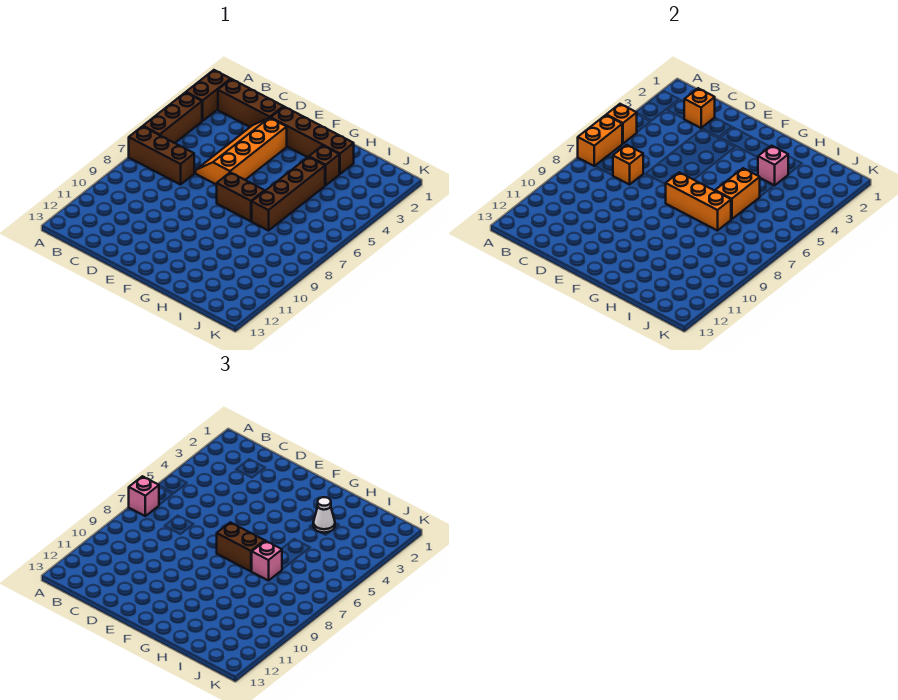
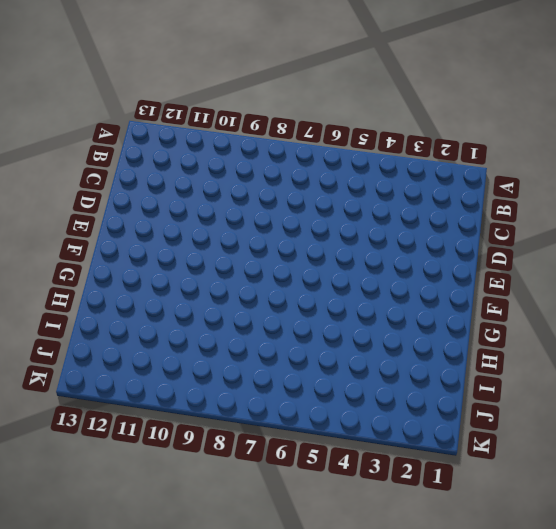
none -> brown 1x2 brick [186,70,231,121]
none -> brown 1x3 brick [143,92,202,143]
none -> brown 1x3 brick [129,126,194,185]

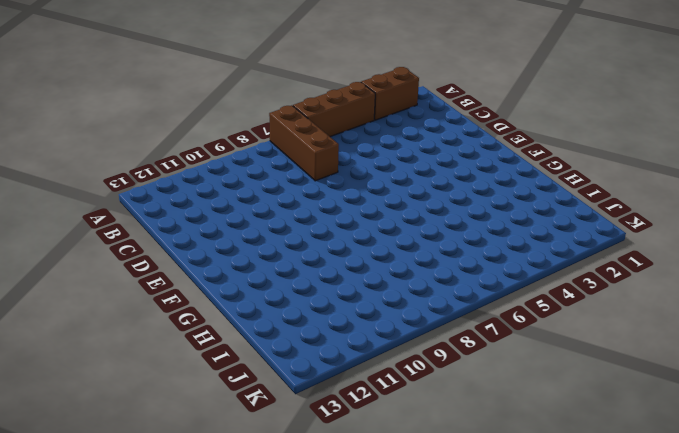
none -> brown 1x3 brick [218,79,283,127]
none -> orange 2x4 slope [196,118,287,185]
none -> brown 1x4 brick [271,107,354,174]

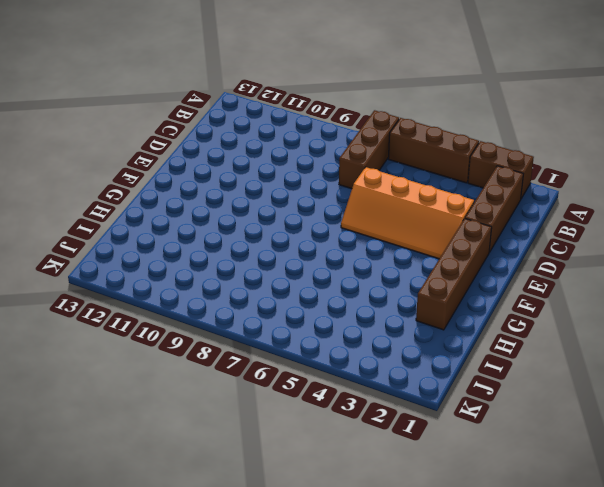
orange 2x4 slope [341,167,474,259] -> orange 2x4 slope turned to [196,118,287,185]
none -> brown 1x2 brick [217,172,265,221]
none -> brown 1x1 brick [309,146,339,185]
none -> brown 1x4 brick [252,157,325,231]

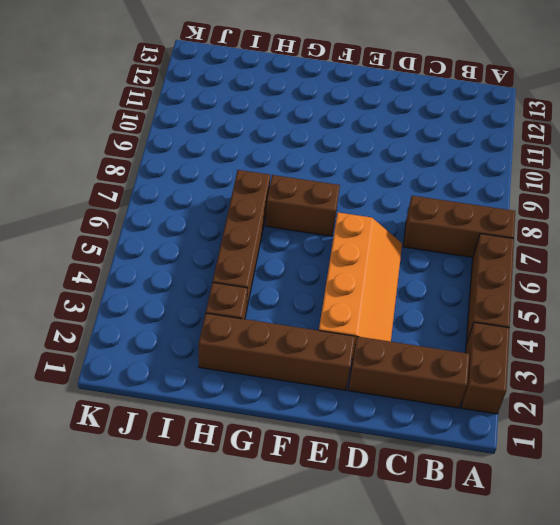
none -> orange 1x1 brick [607,104,637,144]
none -> orange 1x2 brick [578,115,622,166]
none -> orange 1x1 brick [684,88,715,128]

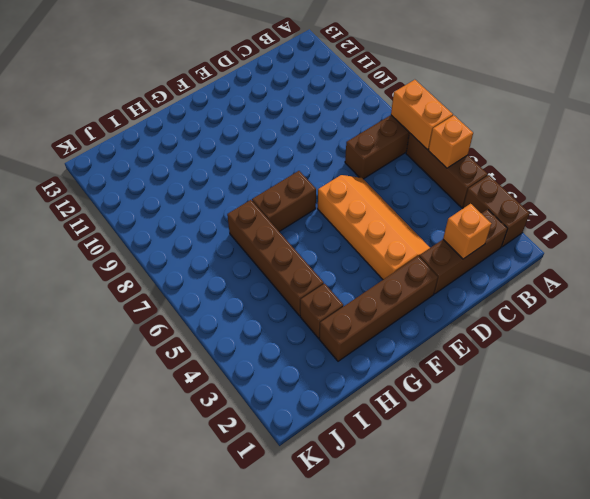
none -> orange 1x1 brick [613,145,643,185]
none -> orange 1x3 brick [666,172,731,231]
none -> pink 1x1 brick [758,146,789,185]

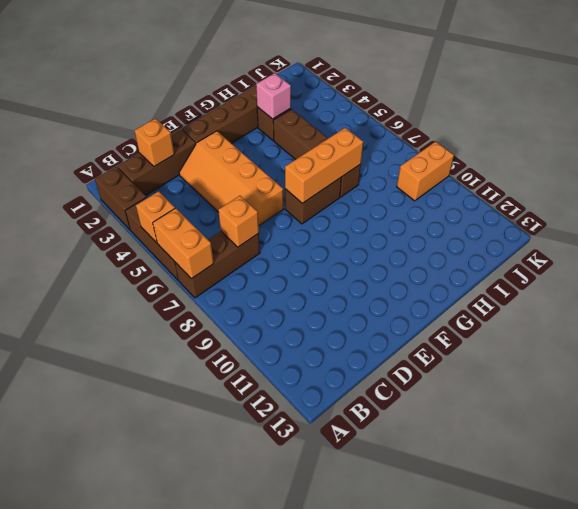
orange 1x2 brick [397,142,454,201] -> orange 1x2 brick turned to [715,168,760,219]
none -> pink 1x1 brick [129,476,159,516]
none -> brown 1x2 brick [217,522,265,571]
none -> white 1x1 cone [313,497,335,533]

